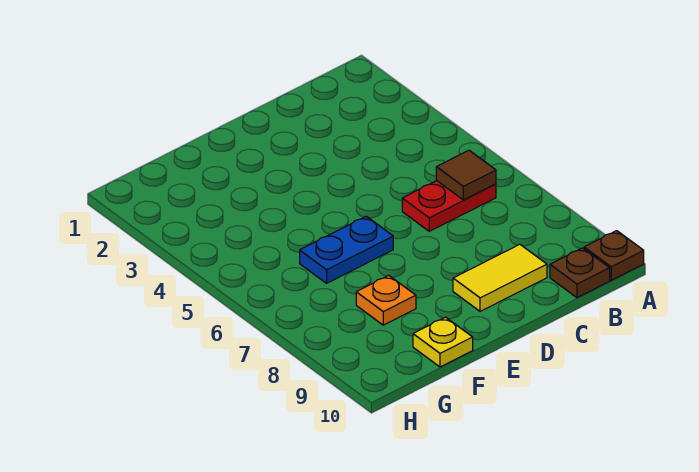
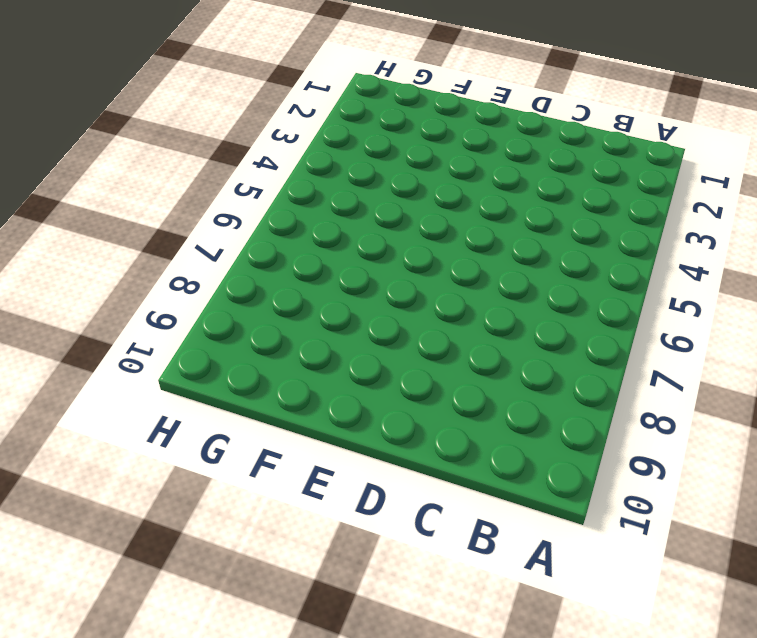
none -> brown 1x1 plate [584,231,644,280]
none -> red 1x2 plate [402,181,496,231]

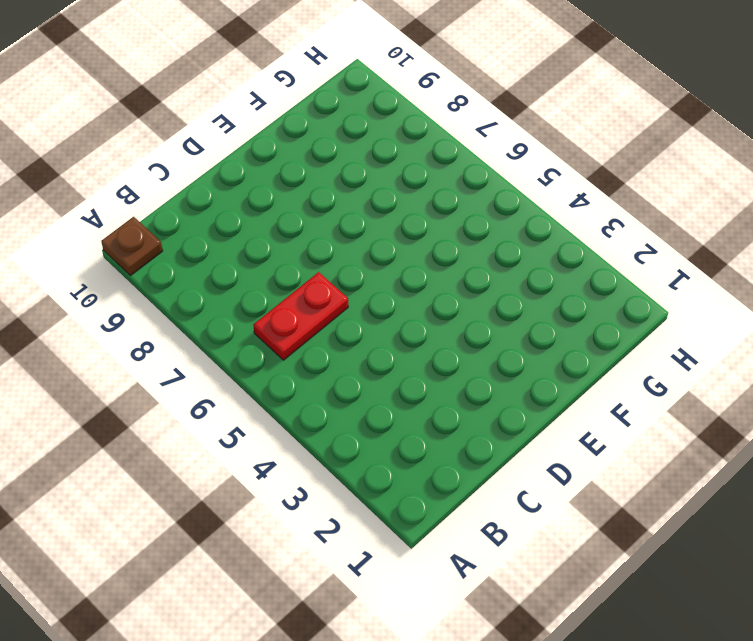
none -> brown 1x1 plate [550,248,610,298]
none -> yellow 1x2 tile [453,244,547,311]

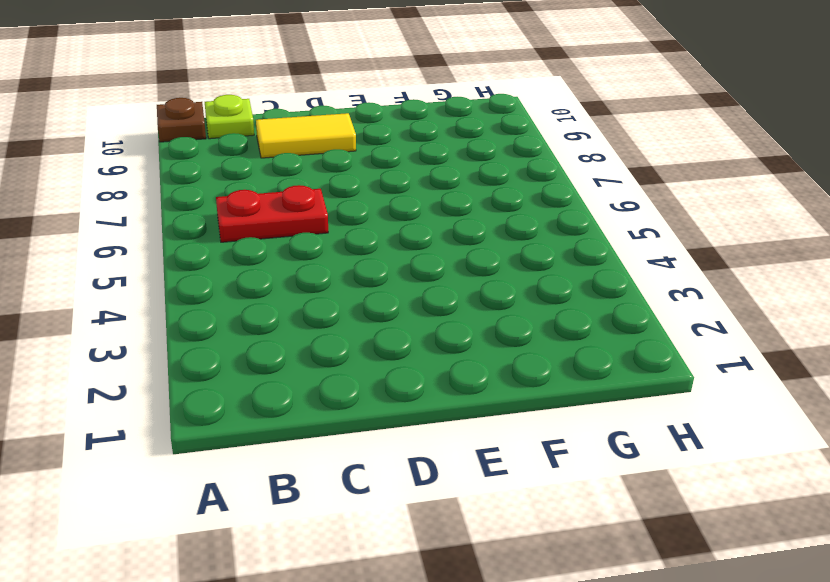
lime 1x1 plate [205,95,254,139] -> brown 1x1 plate [550,248,610,298]
none -> blue 1x2 plate [300,216,393,283]
none -> orange 1x1 plate [356,275,416,325]

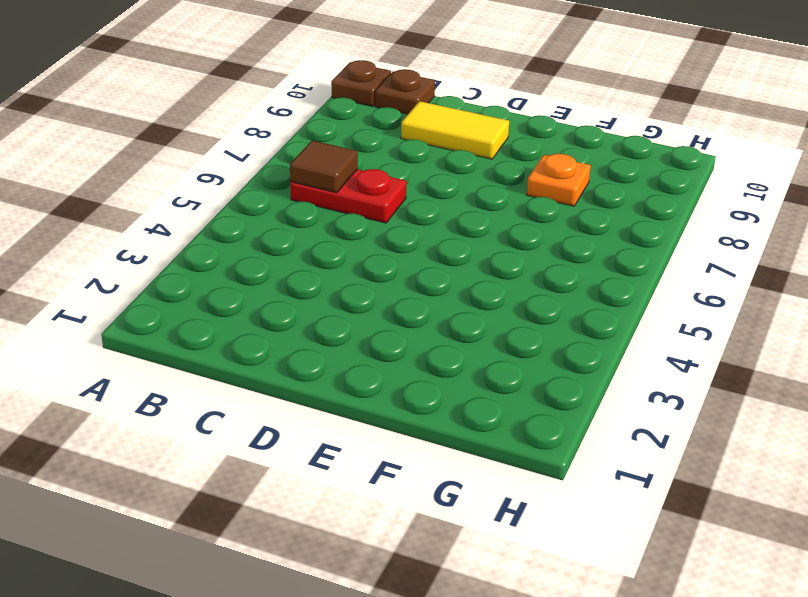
none -> blue 1x2 plate [300,216,393,283]
none -> yellow 1x1 plate [413,317,473,367]

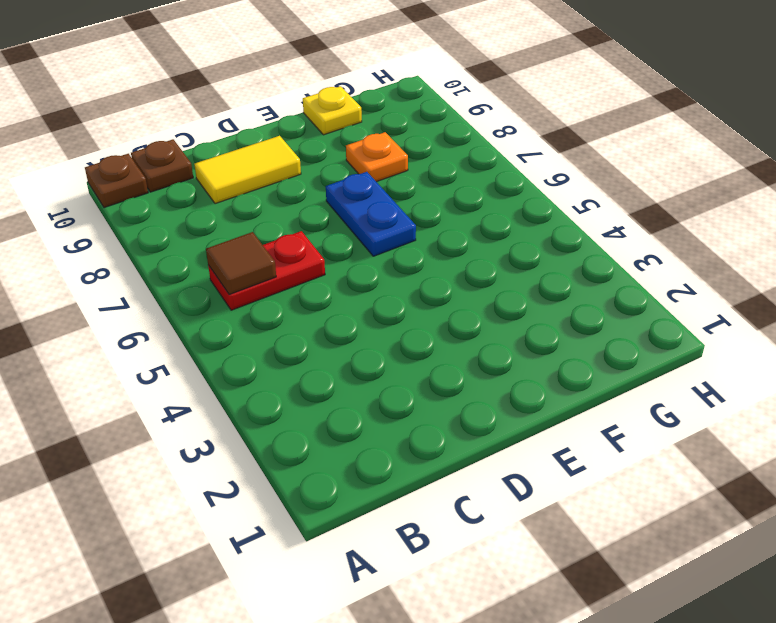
blue 1x2 plate [326,172,416,256] -> blue 1x2 plate turned to [300,216,393,283]

